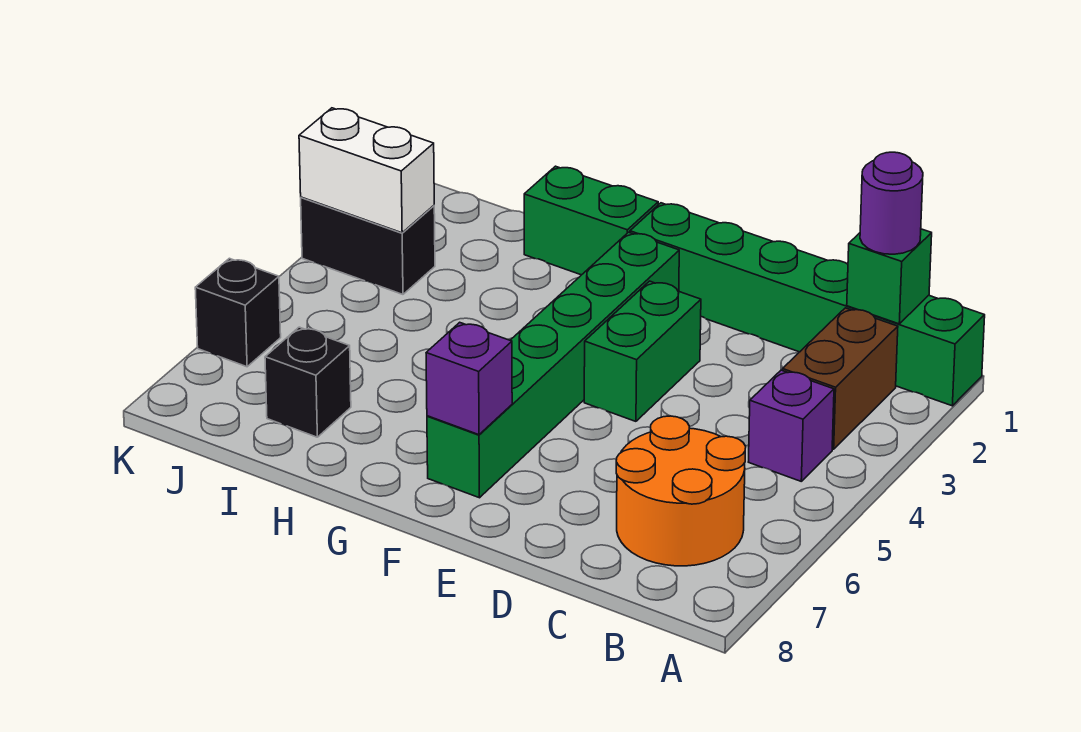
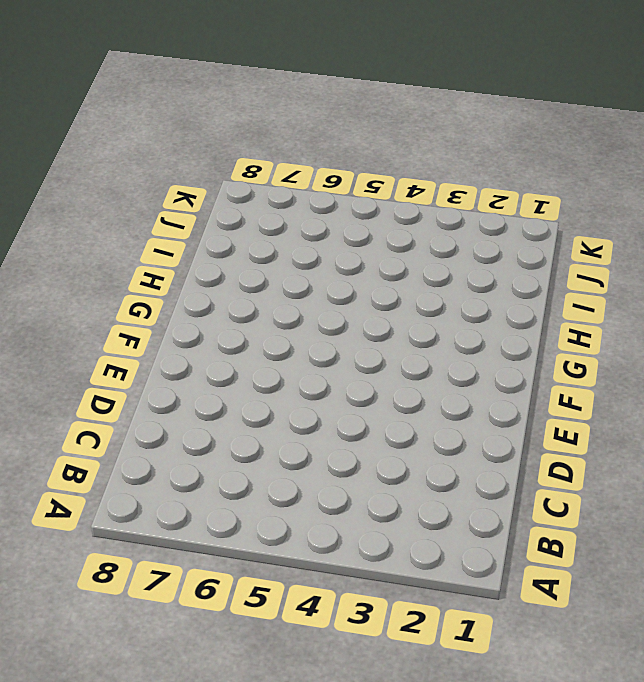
none -> green 1x6 brick [630,203,985,406]
none -> brown 1x2 brick [783,308,898,449]
none -> purple 1x1 brick [749,370,834,481]

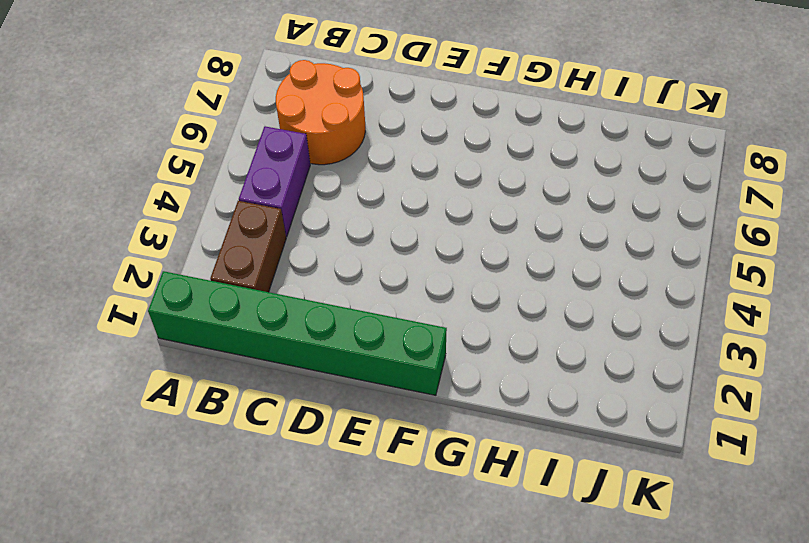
purple 1x2 brick [239,126,310,237] -> purple 1x1 brick [749,370,834,481]
none -> green 1x2 brick [584,281,701,421]
none -> green 1x6 brick [427,232,679,498]
none -> green 1x2 brick [524,166,658,275]

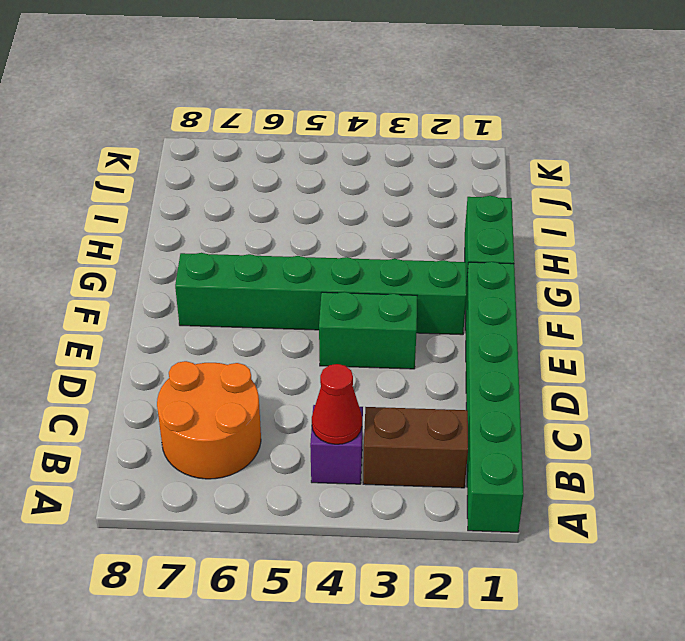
red 1x1 cone [312,364,362,444] -> none
none -> black 1x1 brick [265,327,351,437]
none -> black 1x2 brick [301,197,435,294]
none -> black 1x1 brick [195,258,281,367]

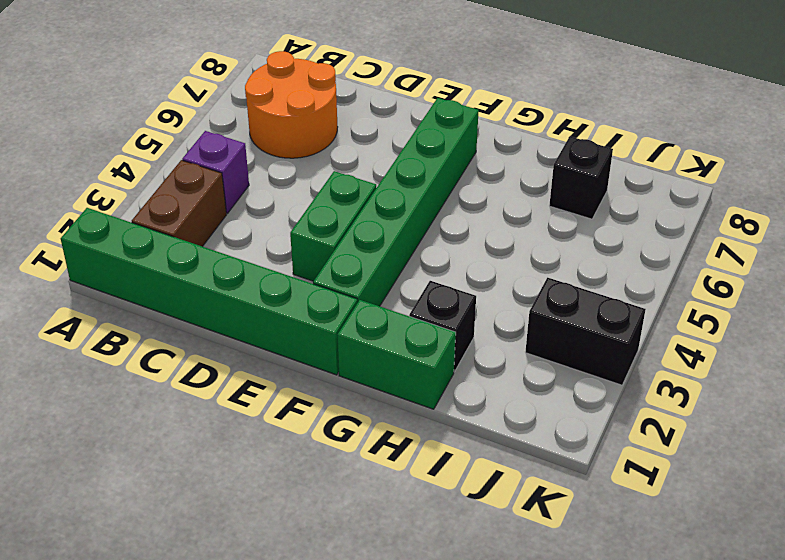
black 1x1 brick [409,281,476,372] -> black 1x1 brick moved to [195,258,281,367]
none -> green 1x1 brick [847,229,932,324]
none -> purple 1x1 brick [426,322,512,435]
none -> white 1x2 brick [299,108,434,233]

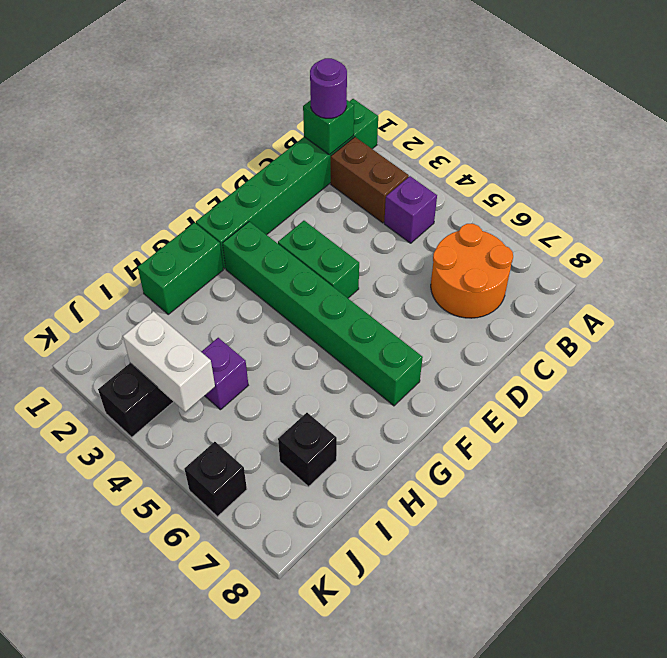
purple 1x1 brick [201,338,248,410] -> purple 1x1 brick moved to [426,322,512,435]
white 1x2 brick [123,311,215,412] -> white 1x2 brick turned to [299,108,434,233]

